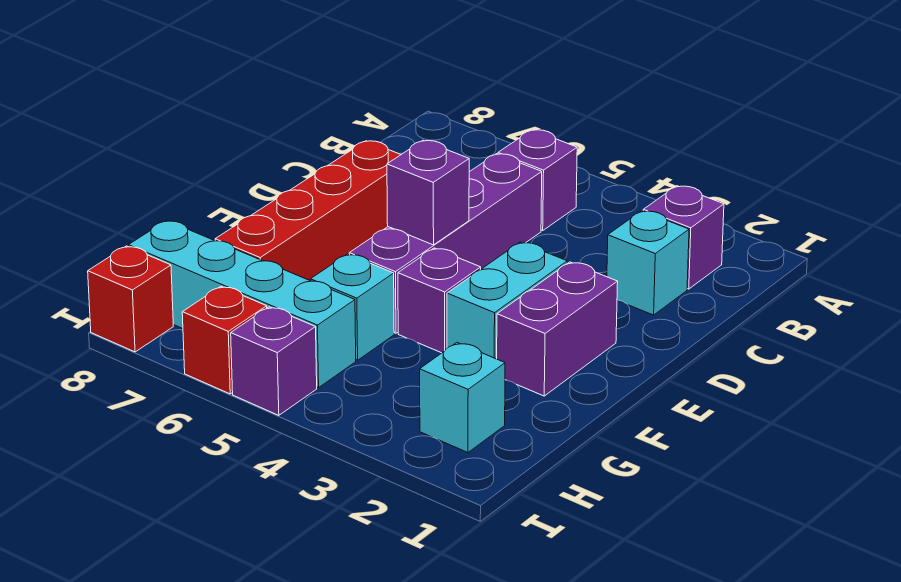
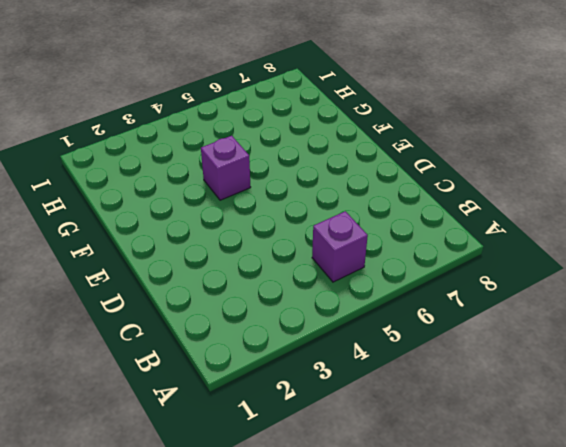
none -> purple 1x1 brick [643,186,724,289]
none -> cyan 1x1 brick [607,211,689,315]
none -> purple 1x4 brick [349,154,542,333]

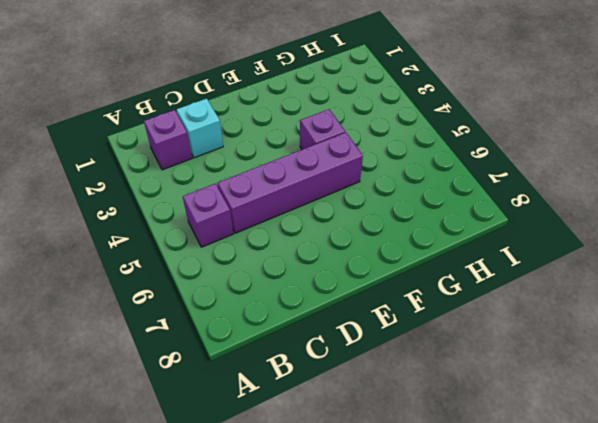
none -> red 1x4 brick [215,141,401,281]
none -> purple 1x2 brick [497,262,618,396]
none -> cyan 1x2 brick [447,242,567,359]

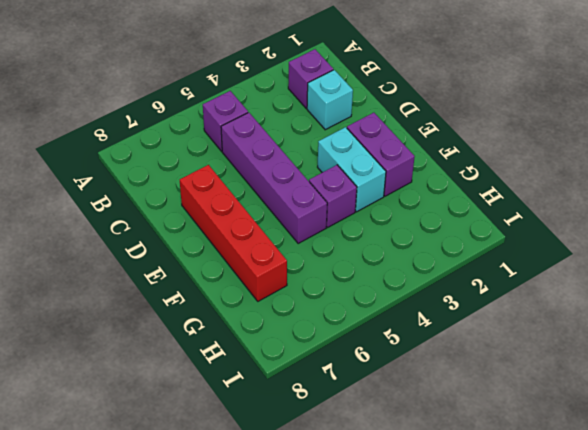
none -> cyan 1x1 brick [311,254,394,360]
none -> cyan 1x1 brick [420,343,505,453]
none -> cyan 1x4 brick [128,220,356,388]

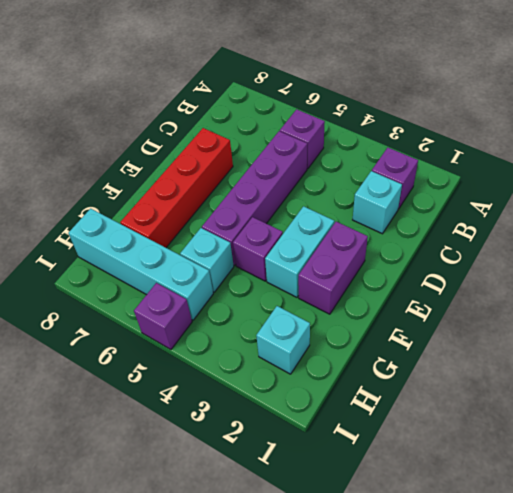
none -> red 1x1 brick [182,286,267,394]
none -> red 1x1 brick [88,246,173,352]
none -> purple 1x1 brick [387,140,469,245]

